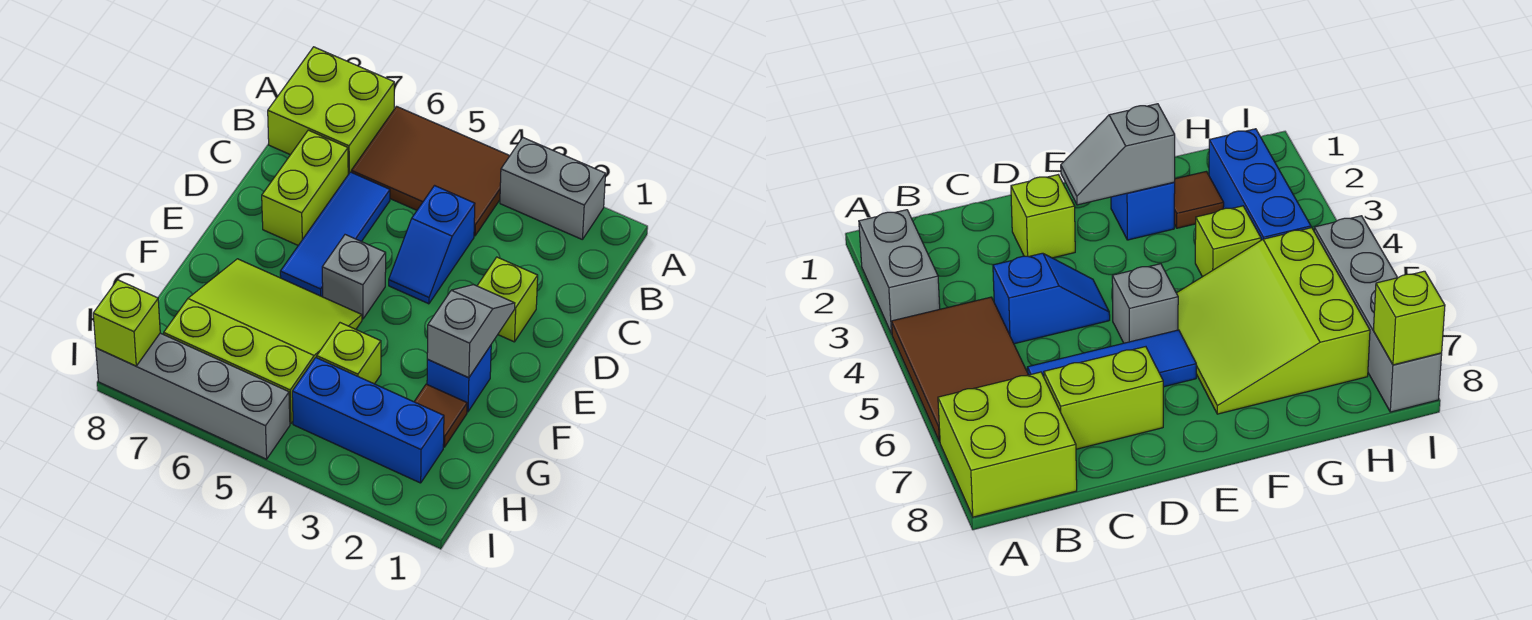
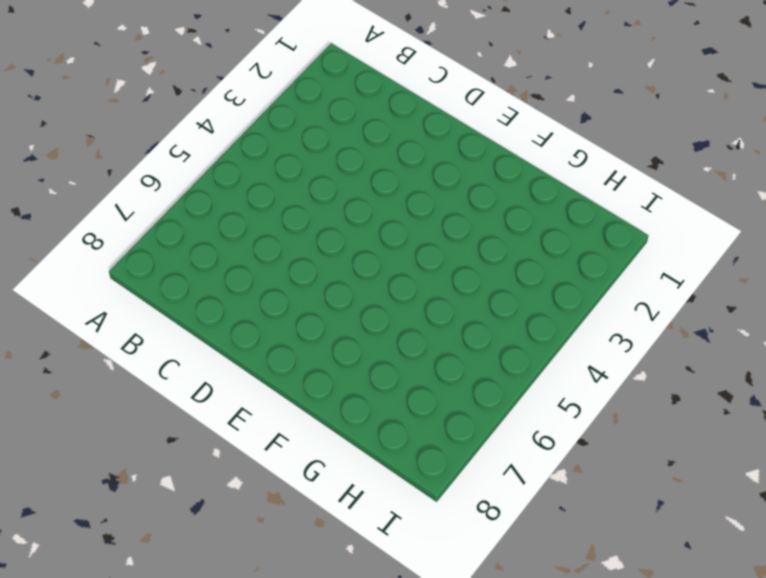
none -> grey 1x2 brick [500,137,606,239]
none -> brown 2x3 tile [351,107,510,236]
none -> lime 2x2 brick [268,47,394,174]

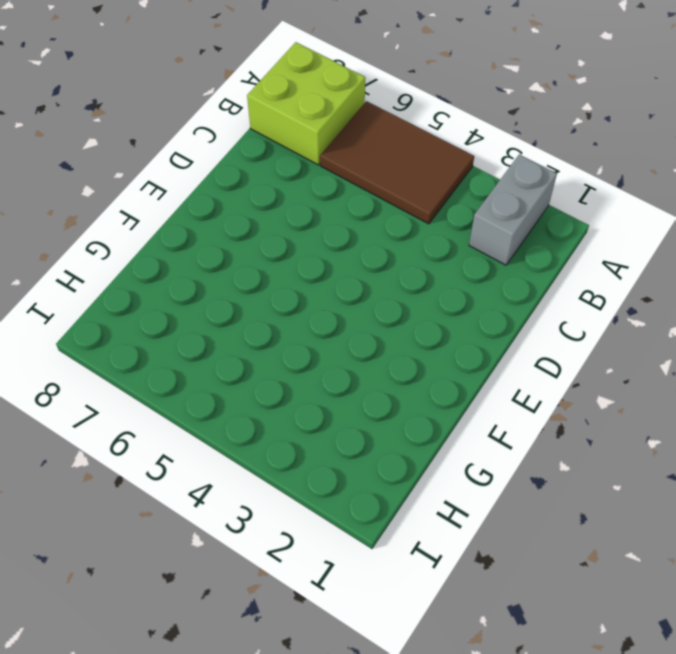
grey 1x2 brick [469,155,557,265] -> grey 1x2 brick turned to [500,137,606,239]
none -> blue 1x2 slope [389,186,475,304]
none -> blue 1x3 tile [280,172,390,297]
none -> lime 1x2 brick [262,130,348,245]

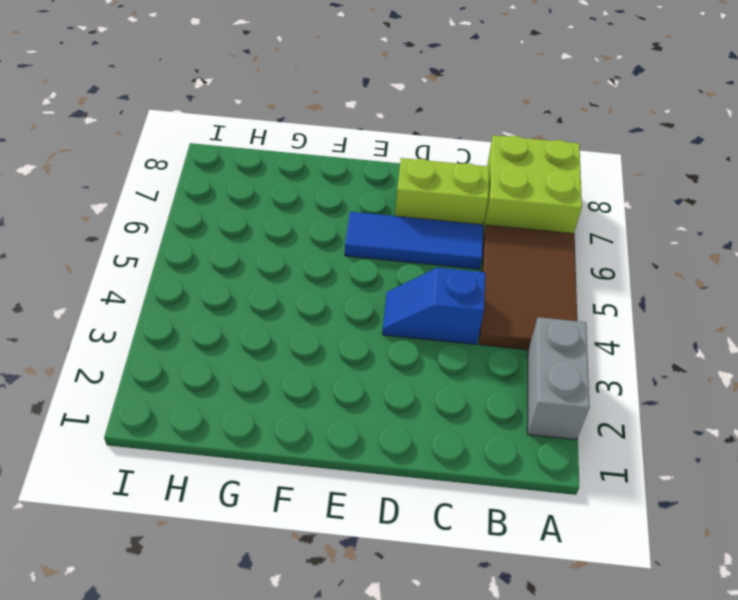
none -> lime 1x1 brick [477,257,538,342]
none -> grey 1x1 brick [322,235,386,319]
none -> blue 1x1 brick [427,346,491,412]

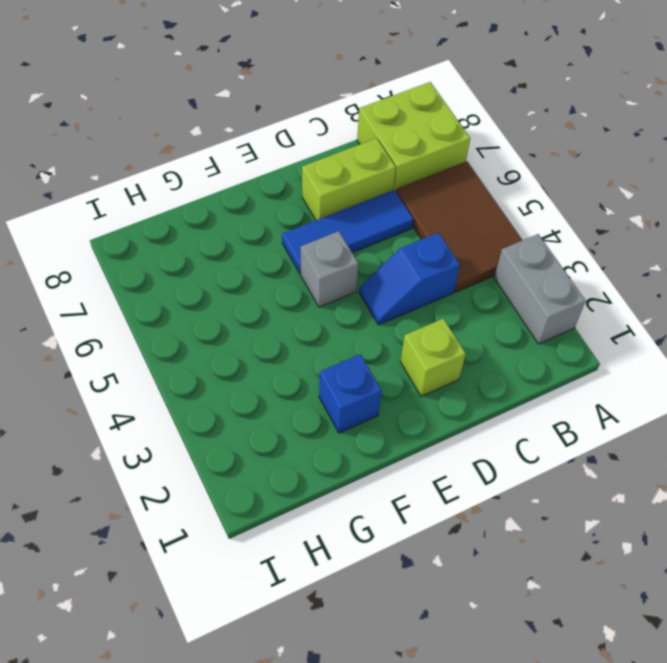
none -> lime 3x3 slope [164,259,362,424]
none -> brown 1x1 tile [414,384,467,447]
none -> lime 1x1 brick [317,323,381,384]

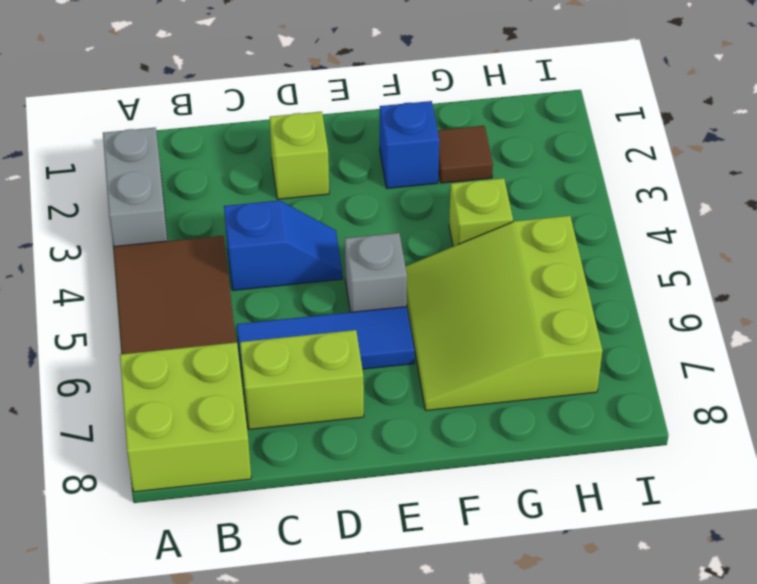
none -> blue 1x3 brick [292,358,444,483]
none -> grey 1x4 brick [96,333,290,459]
none -> grey 1x2 slope [427,285,515,378]

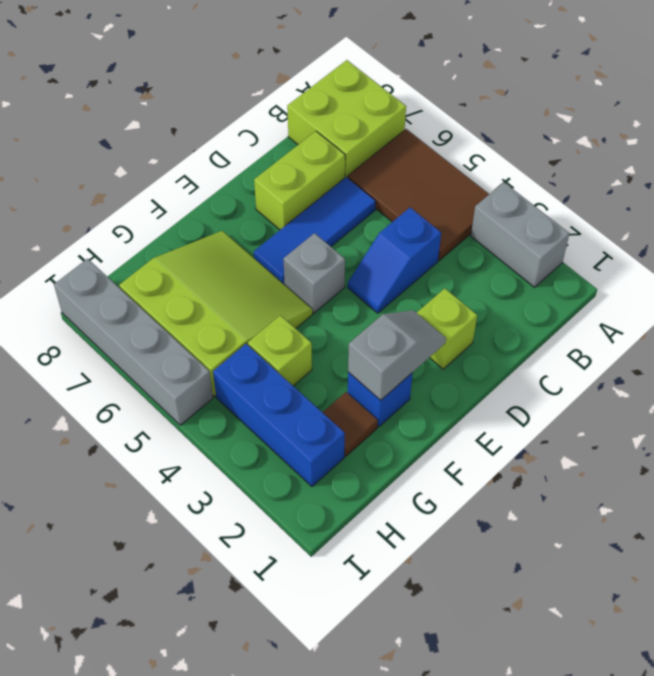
none -> lime 1x1 brick [93,280,160,366]

